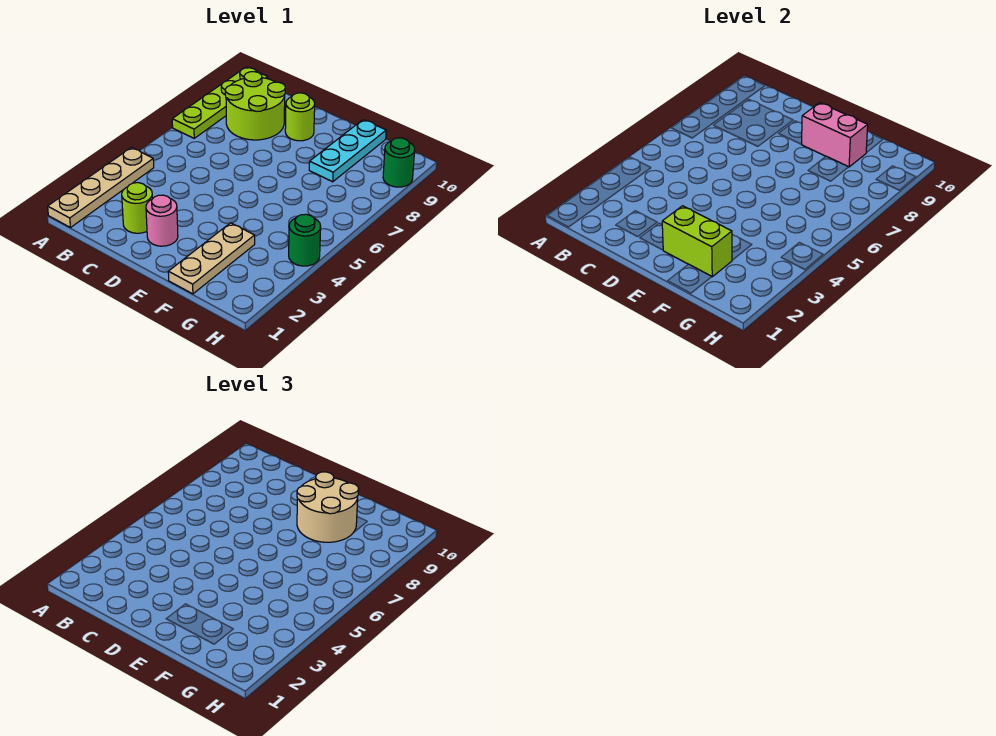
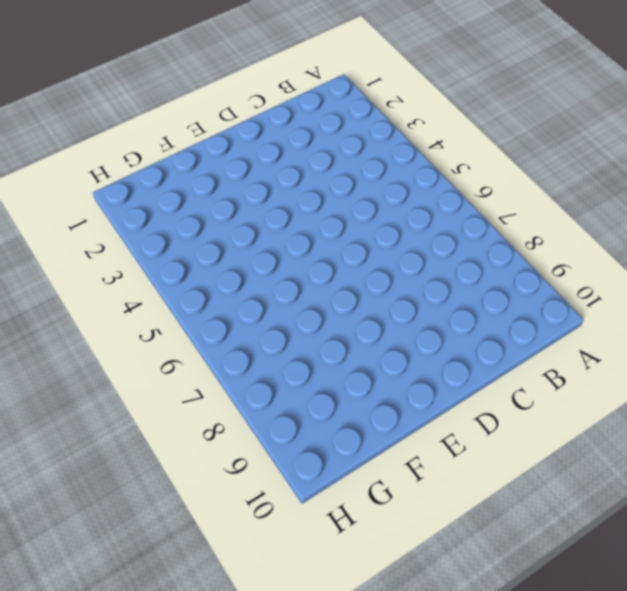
none -> tan 1x4 plate [48,147,154,228]
none -> lime 1x4 plate [172,67,268,138]
none -> lime 2x2 round brick [225,72,285,140]

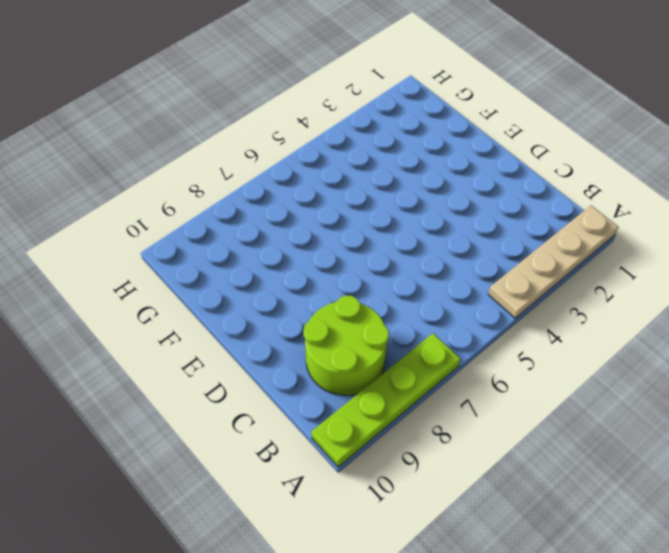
none -> lime 1x1 round brick [122,183,152,233]
none -> pink 1x1 round brick [146,195,178,246]
none -> lime 1x1 round brick [285,93,315,141]

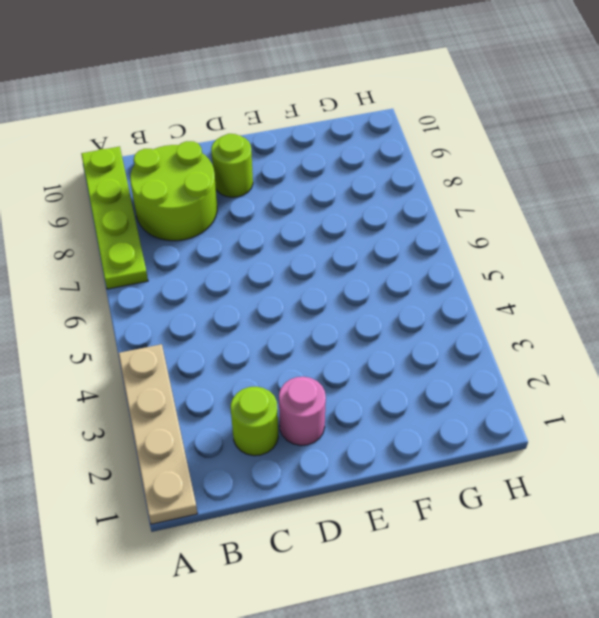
none -> tan 1x3 plate [168,223,255,294]
none -> cyan 1x3 plate [309,120,386,182]
none -> green 1x1 round brick [289,214,321,266]

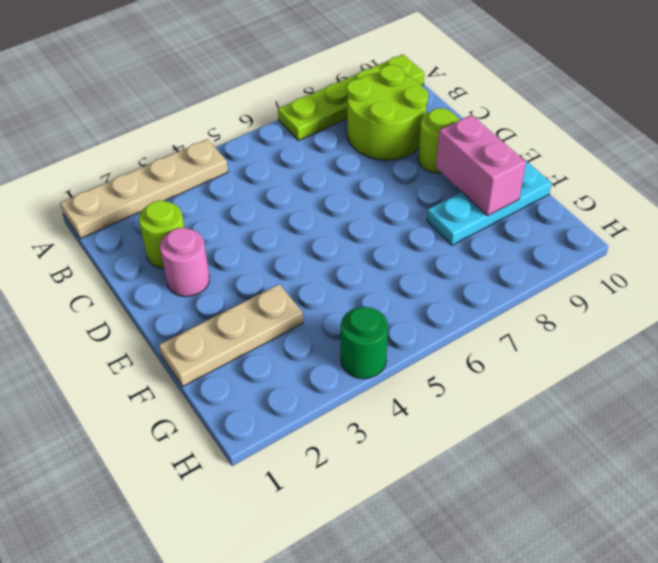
none -> green 1x1 round brick [383,138,415,187]
none -> lime 1x2 brick [662,206,732,277]
none -> tan 2x2 round brick [297,472,359,542]

